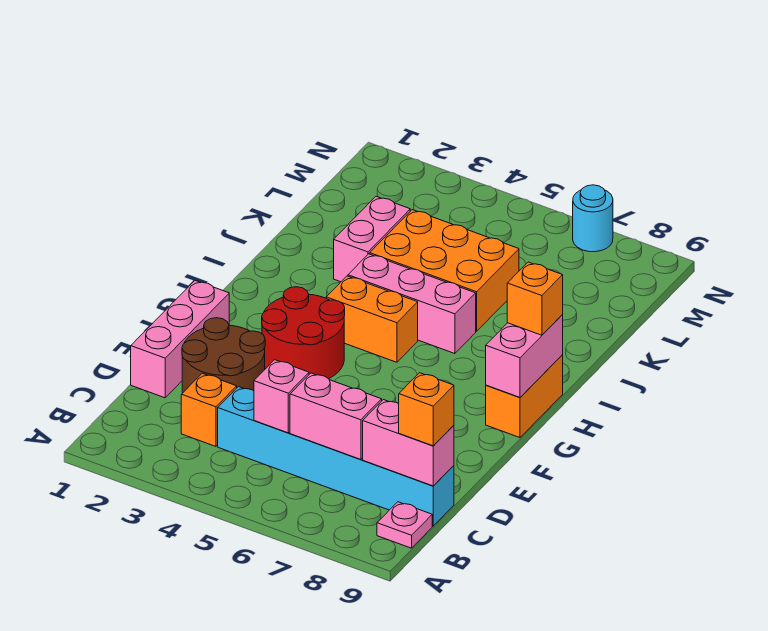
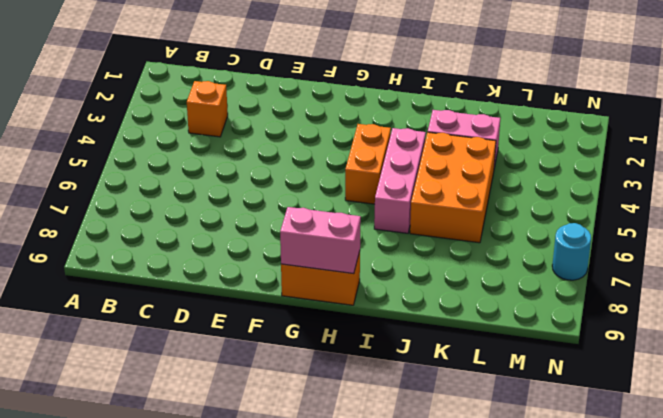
none -> pink 1x1 plate [377,502,432,548]
none -> cyan 1x6 brick [218,387,454,526]
none -> pink 1x3 brick [131,281,229,398]

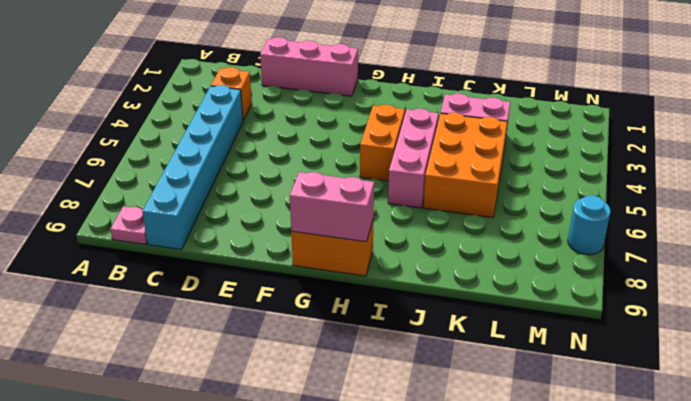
none -> brown 2x2 round brick [182,318,265,392]
none -> red 2x2 round brick [262,287,345,379]
none -> pink 1x1 brick [254,360,309,433]

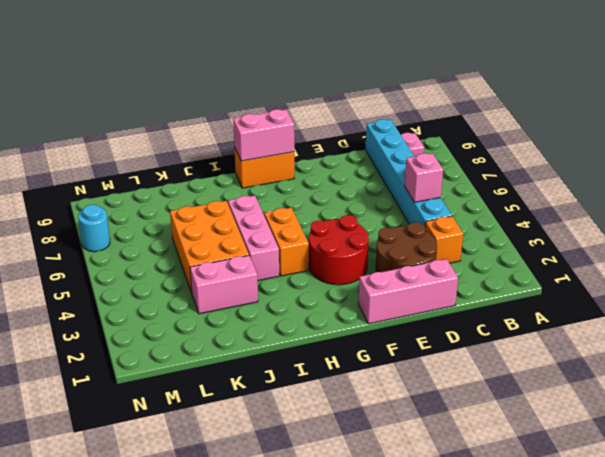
none -> pink 1x2 brick [290,373,382,459]
none -> pink 1x2 brick [363,400,454,486]
none -> orange 1x1 brick [399,373,454,446]

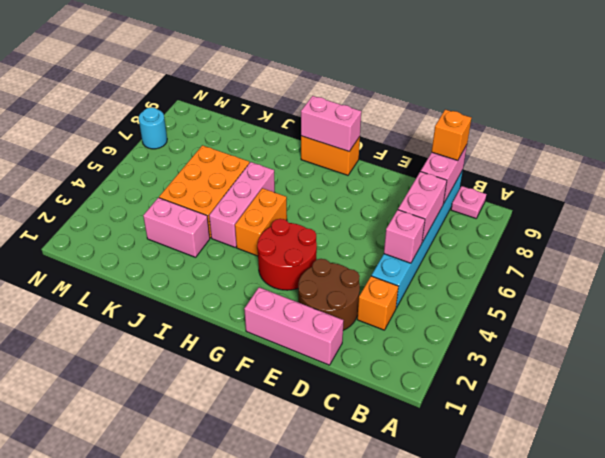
none -> orange 1x1 brick [507,262,563,335]

